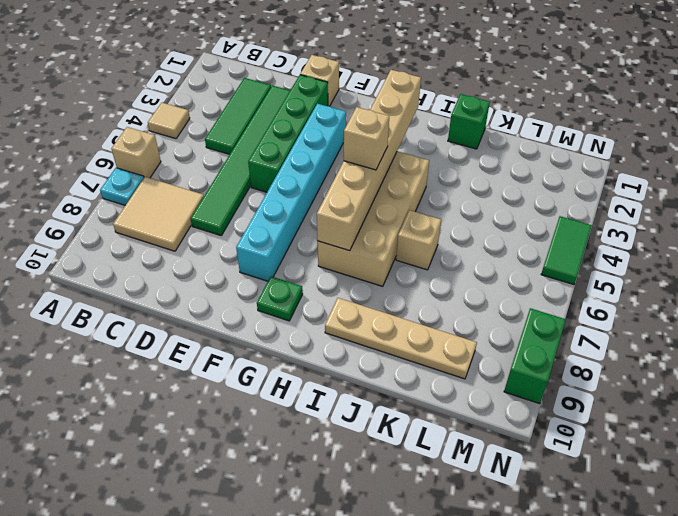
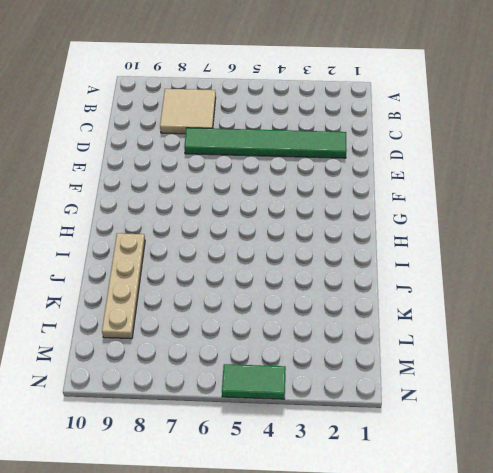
none -> tan 1x1 tile [148,103,190,139]
none -> tan 1x1 brick [112,127,161,178]
none -> cyan 1x1 plate [100,168,144,205]

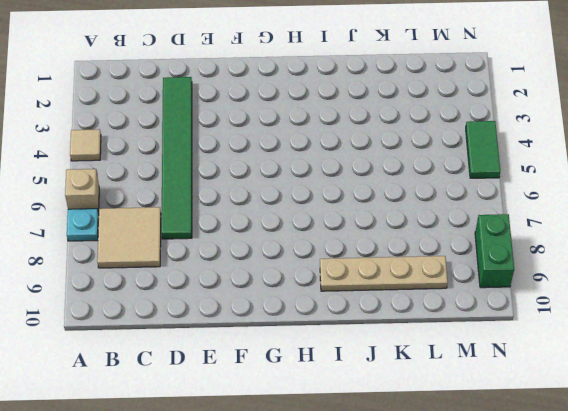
none -> green 1x3 tile [205,78,271,154]
none -> tan 1x1 brick [300,55,339,106]
none -> green 1x4 brick [248,75,328,192]

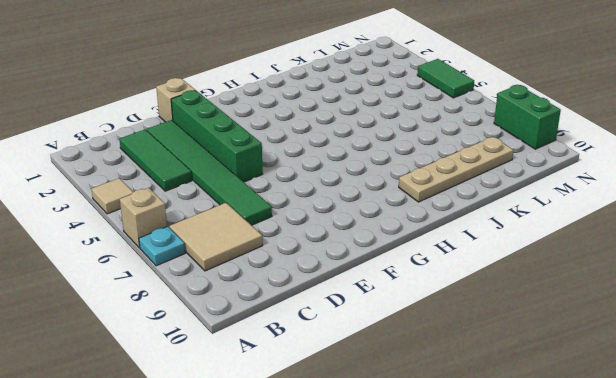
none -> cyan 1x6 brick [236,104,346,281]
none -> green 1x1 plate [257,276,303,321]
none -> tan 2x4 brick [318,151,429,286]

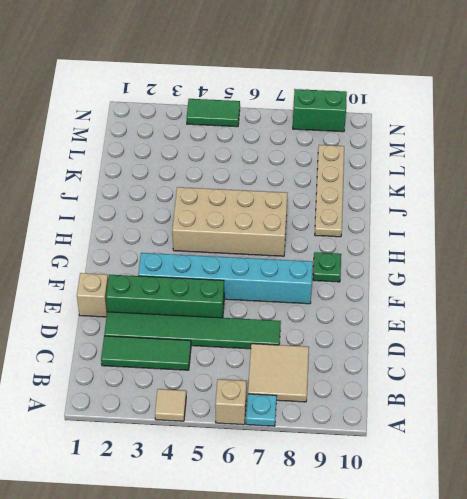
none -> green 1x1 brick [448,94,490,149]
none -> tan 1x1 brick [396,210,441,270]
none -> tan 1x6 brick [317,70,421,251]

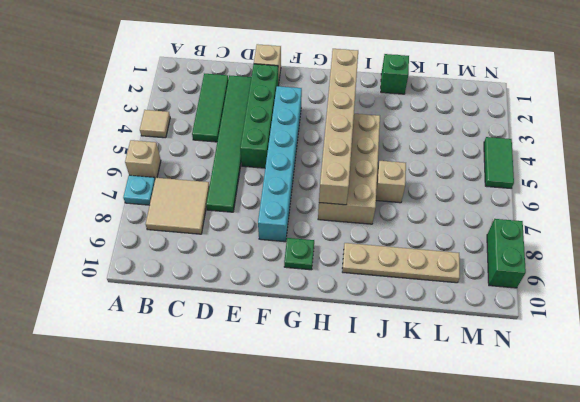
none -> tan 1x1 brick [344,107,389,170]

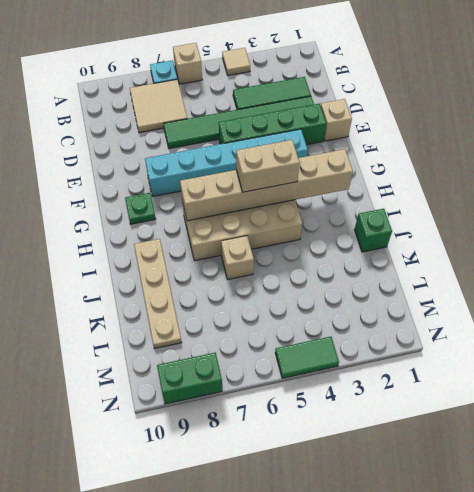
tan 1x2 brick [236,140,300,192] -> tan 1x1 brick [344,107,389,170]

